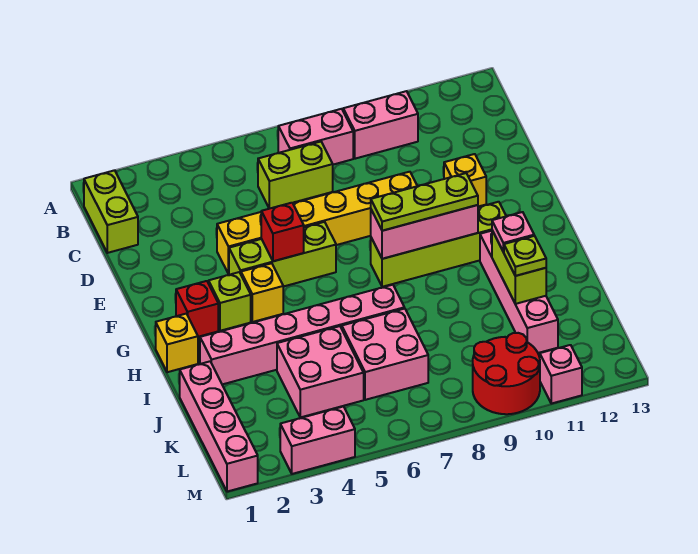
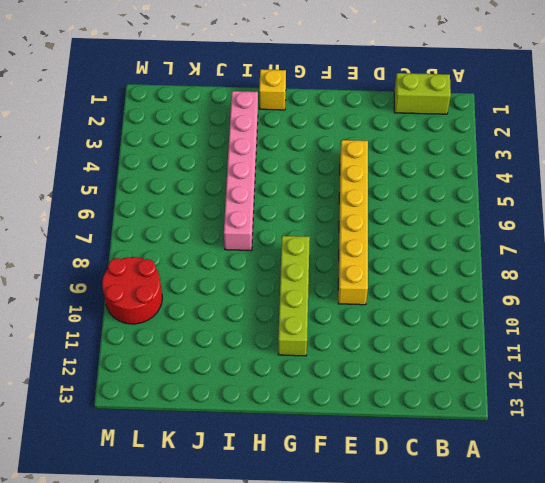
none -> pink 1x2 brick [278,109,353,165]
none -> pink 1x2 brick [343,91,418,159]
none -> lime 1x2 brick [258,142,333,209]

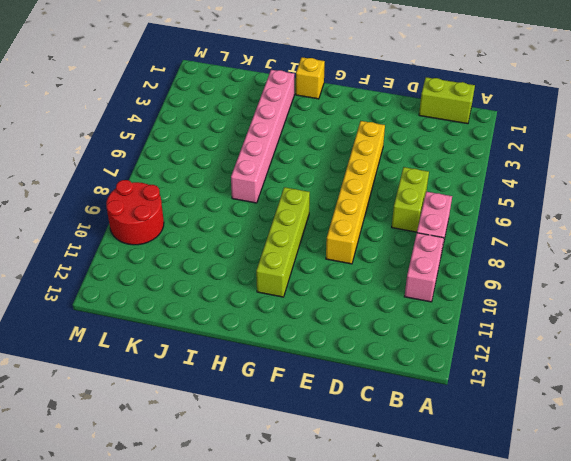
none -> yellow 1x1 brick [444,154,486,207]
none -> lime 1x3 brick [229,222,336,287]
none -> red 1x1 brick [176,281,218,337]

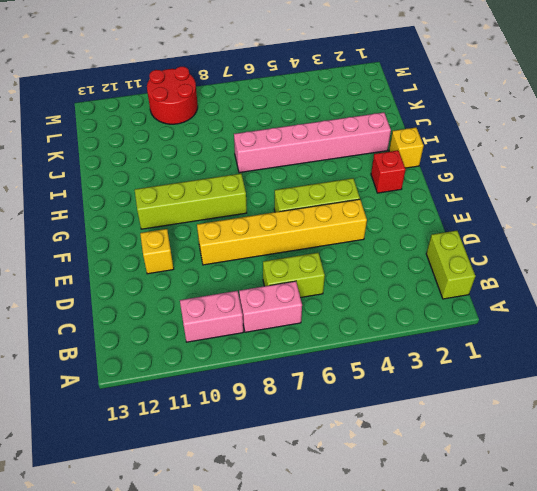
none -> lime 1x1 brick [209,272,251,331]
none -> yellow 1x1 brick [241,263,283,322]
none -> pink 1x4 brick [480,231,558,353]

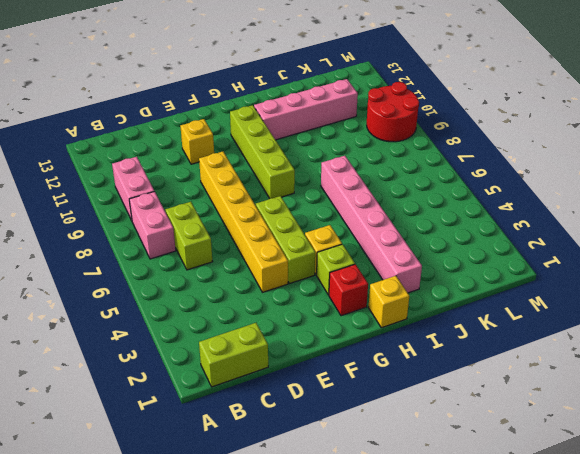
none -> pink 1x4 brick [180,361,258,492]
none -> pink 2x2 brick [277,326,364,417]
none -> pink 2x2 brick [342,308,428,400]

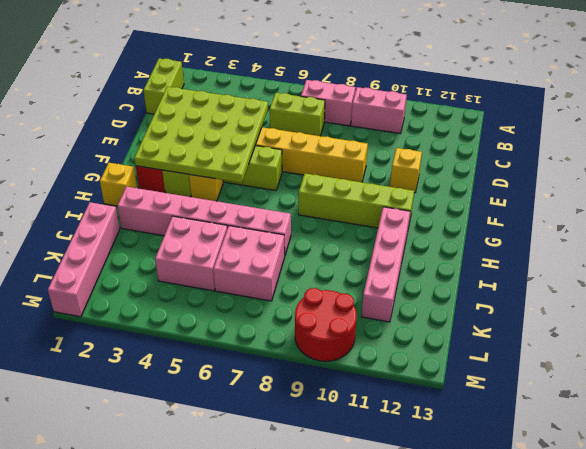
lime 4x4 plate [134,87,268,183] -> red 1x1 brick [261,203,304,261]
none -> pink 1x2 brick [280,407,355,474]
none -> pink 1x1 brick [540,345,582,404]
none -> pink 1x3 brick [371,205,478,259]

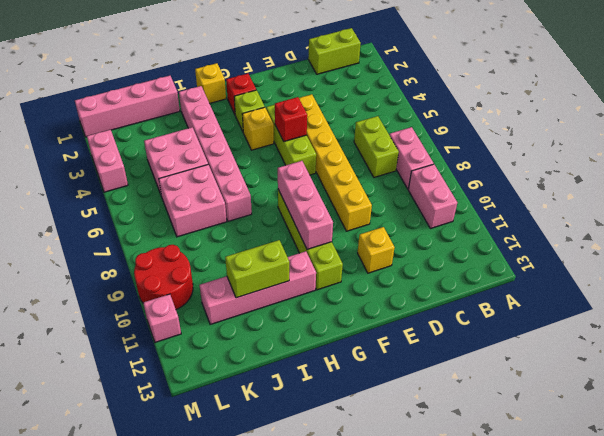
none -> lime 1x3 plate [371,173,478,231]
none -> pink 1x1 plate [492,212,534,252]
none -> lime 1x1 plate [504,236,546,276]

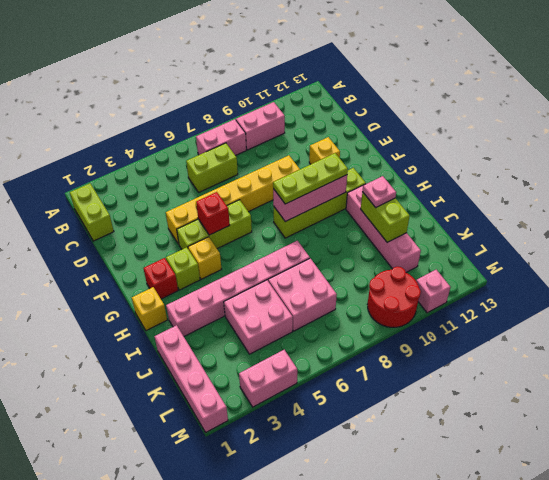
none -> lime 1x1 plate [504,236,546,276]

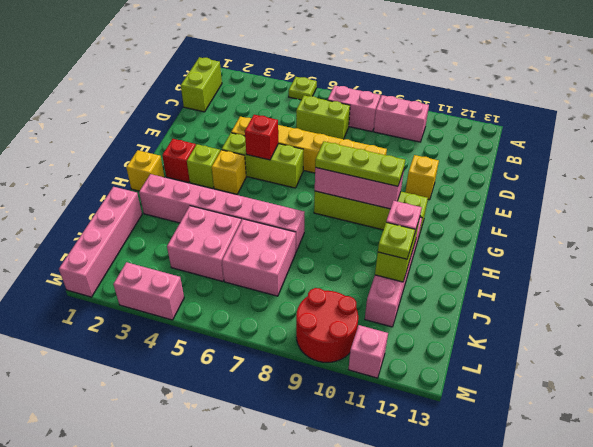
lime 1x1 plate [289,77,317,100] -> none

